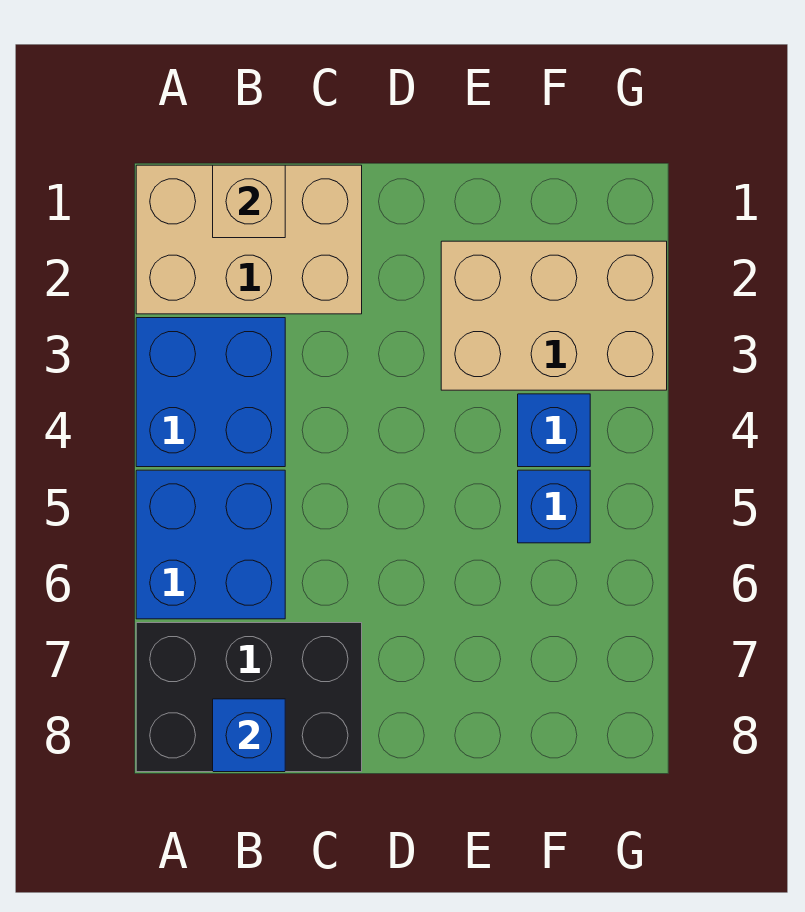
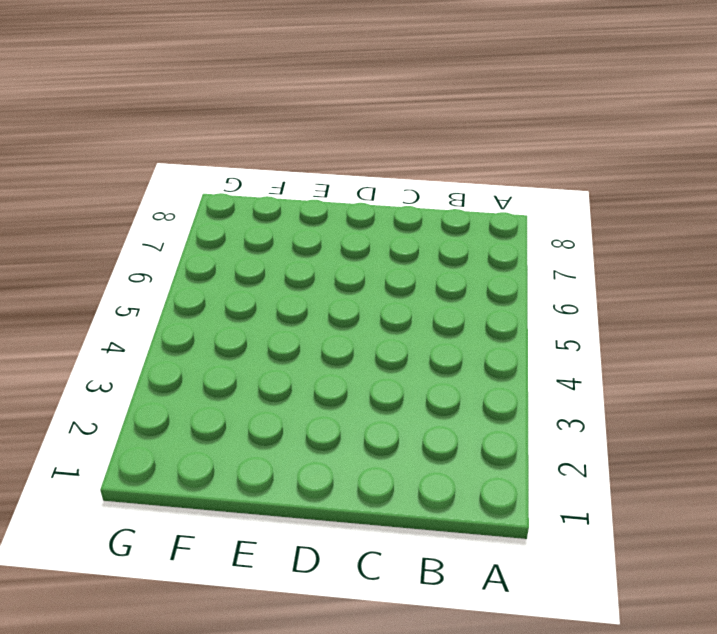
none -> tan 2x3 brick [136,165,362,314]
none -> blue 2x2 brick [136,318,285,467]

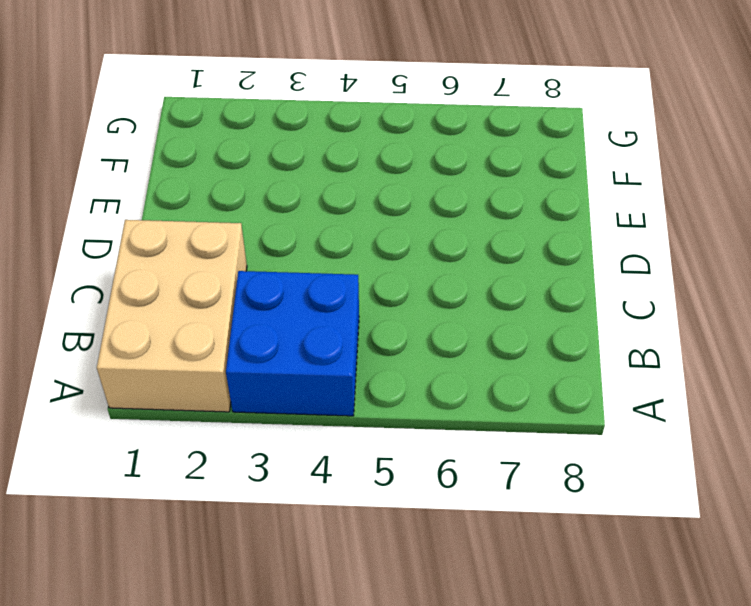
none -> blue 2x2 brick [136,470,285,619]
none -> black 2x3 brick [136,623,362,772]

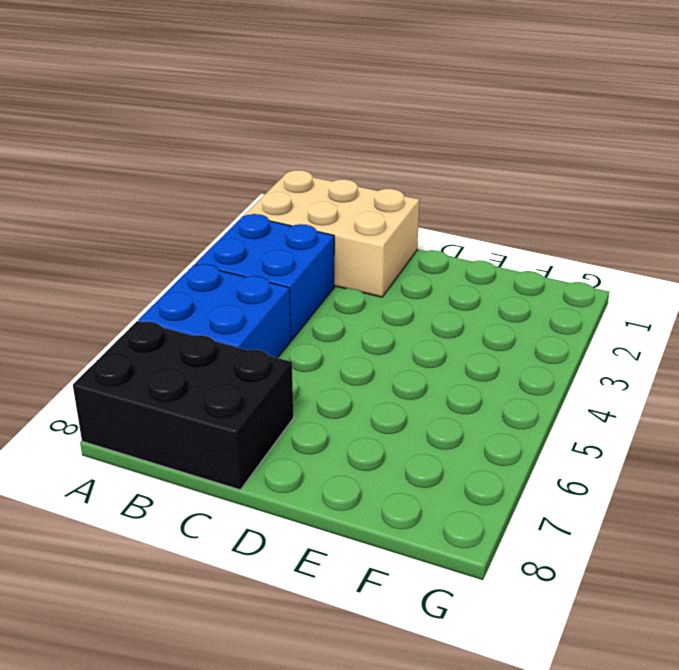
none -> tan 2x3 brick [441,241,667,390]
none -> blue 1x1 brick [518,394,590,467]

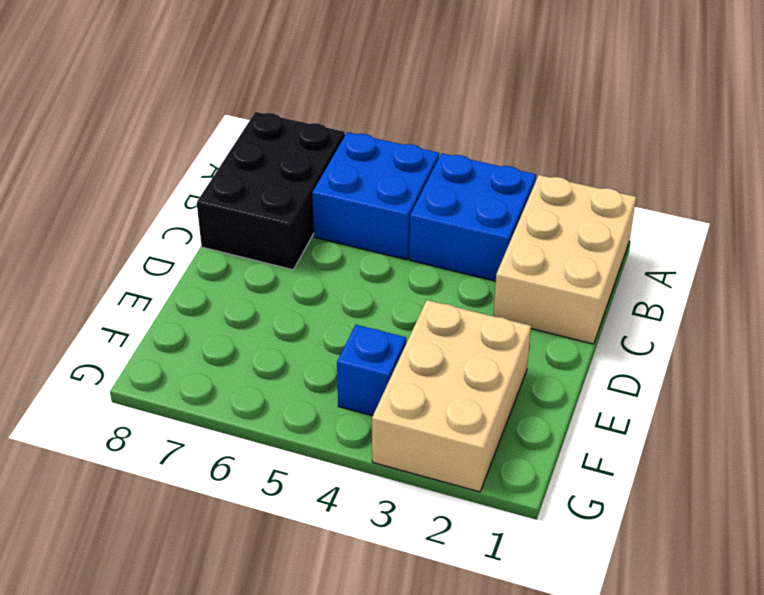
none -> blue 1x1 brick [518,470,590,543]
none -> tan 1x1 brick [213,165,285,238]

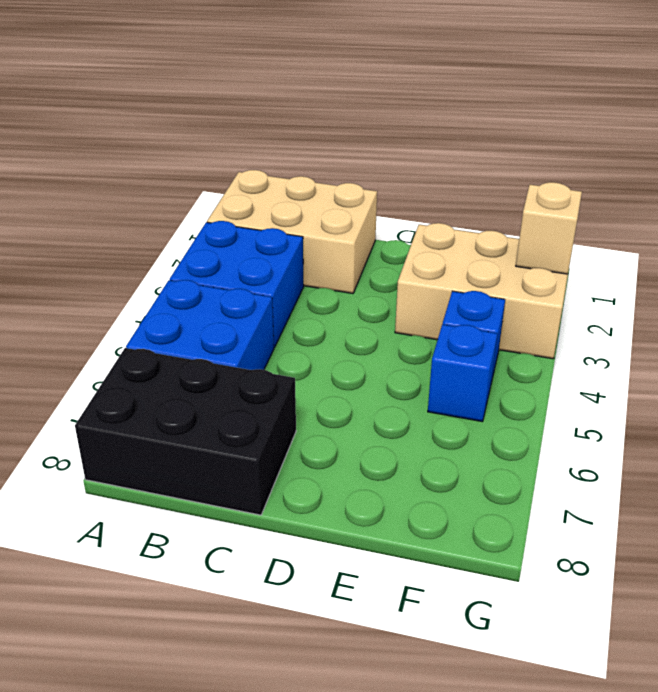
tan 1x1 brick [516,182,582,274] -> tan 1x1 brick moved to [213,165,285,238]
none -> blue 1x1 brick [213,699,285,772]

